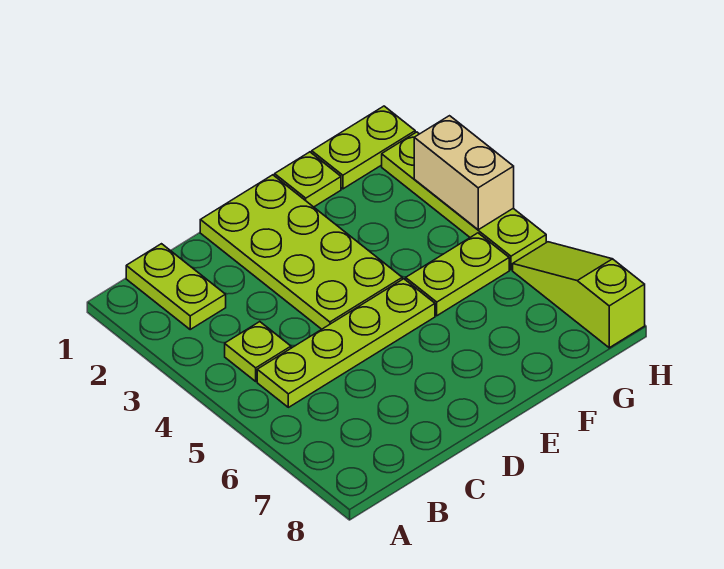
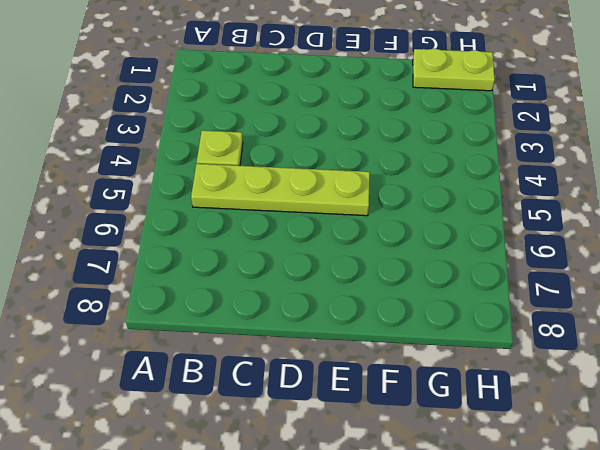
none -> lime 1x2 plate [126,244,226,329]
none -> lime 2x4 plate [200,175,402,329]

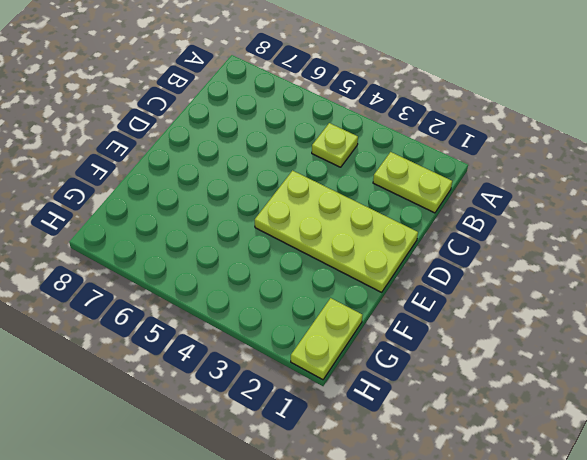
none -> lime 1x4 plate [257,279,435,407]
none -> lime 1x1 plate [275,152,341,207]

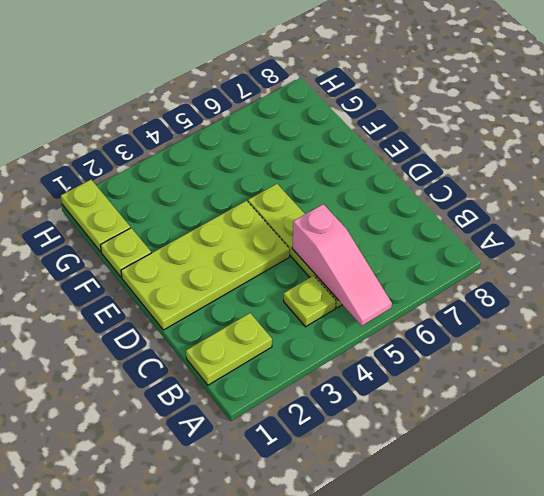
pink 1x3 slope [292,204,392,326] -> none
none -> lime 1x2 plate [406,233,509,316]
none -> lime 1x4 plate [382,132,546,270]

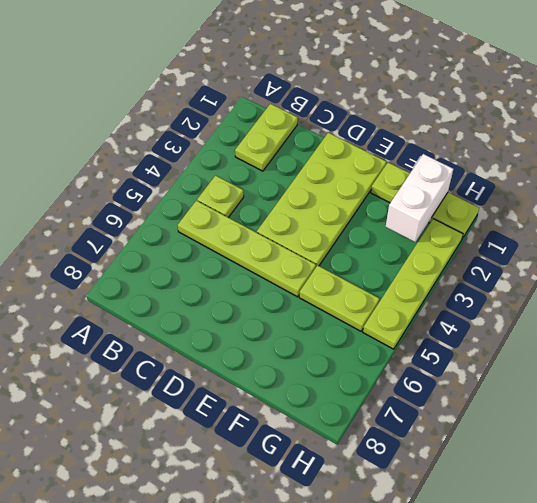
white 1x2 brick [386,154,453,242] -> none
none -> lime 1x3 slope [513,242,645,348]
none -> tan 1x2 brick [414,116,514,230]

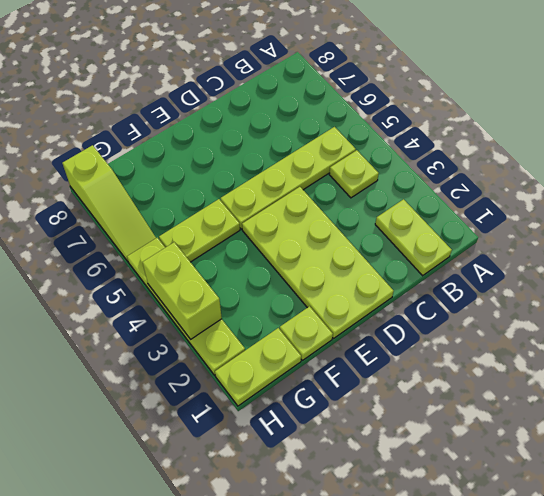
lime 1x2 brick [142,242,222,339] -> tan 1x2 brick [414,116,514,230]

